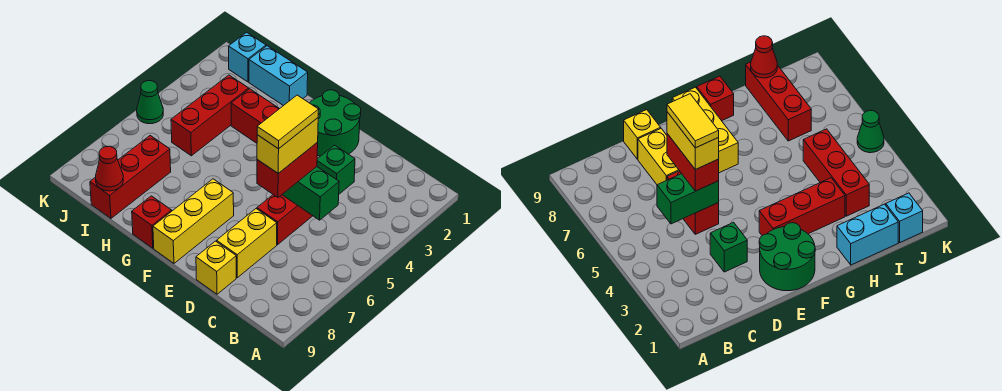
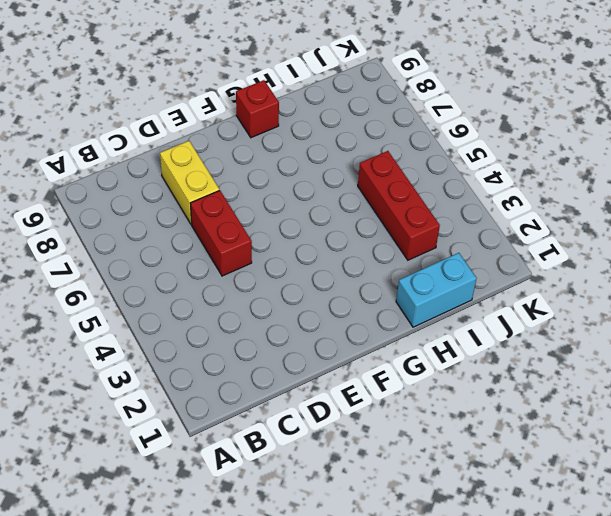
none -> green 1x1 brick [317,145,355,194]
none -> yellow 1x1 brick [196,241,236,294]
none -> green 2x2 round brick [310,90,361,156]

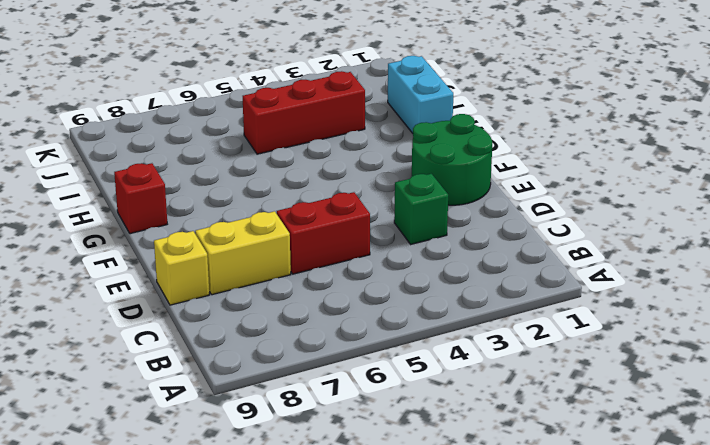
none -> red 1x3 brick [231,89,279,143]
none -> yellow 1x3 brick [153,179,234,263]
none -> red 1x3 brick [90,136,171,218]

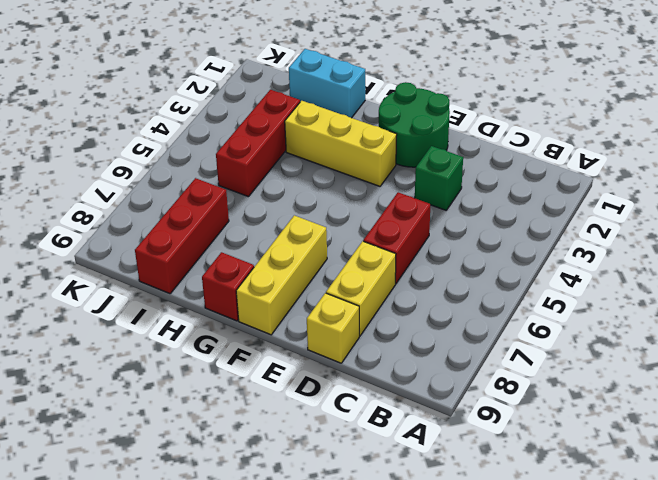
yellow 1x3 brick [285,101,397,186] -> red 1x3 brick [231,89,279,143]
none -> cyan 1x1 brick [229,32,266,82]
none -> green 1x1 cone [137,81,163,124]
none -> green 1x2 brick [282,167,339,220]

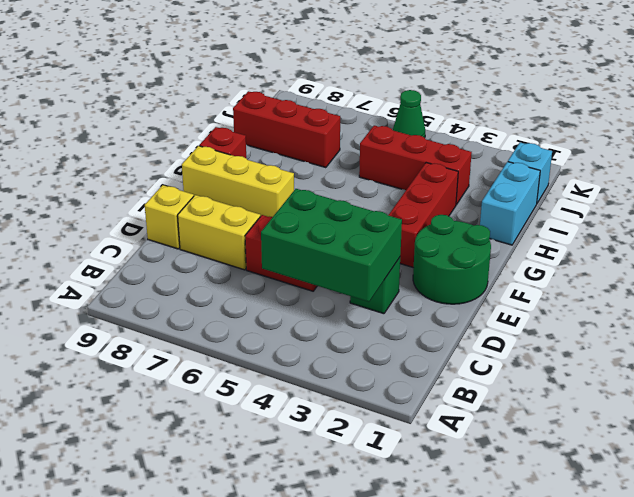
green 2x3 brick [261,189,402,302] -> green 1x2 brick [282,167,339,220]
none -> red 1x1 cone [96,146,123,191]
none -> red 1x2 brick [257,142,318,197]
none -> yellow 1x2 brick [257,118,318,173]

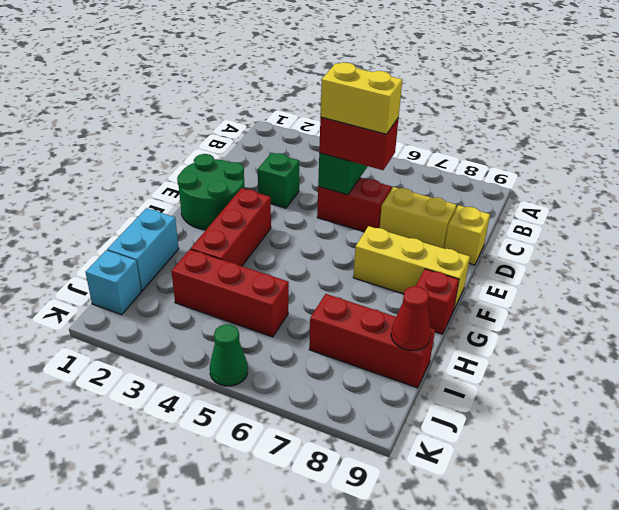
none -> yellow 1x2 tile [257,95,319,149]

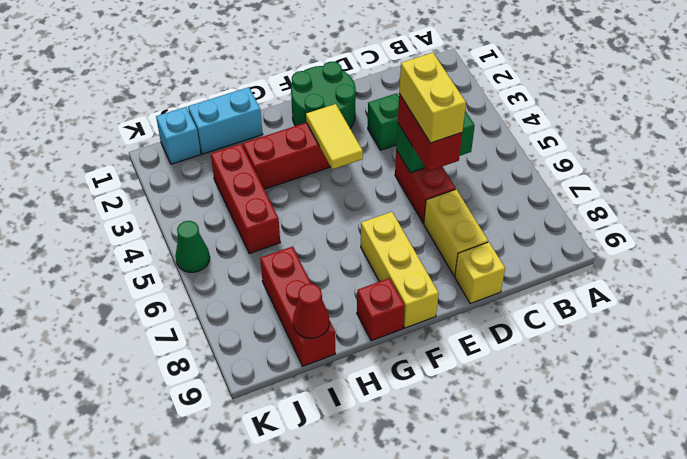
yellow 1x2 tile [306,104,363,169] -> yellow 1x2 tile moved to [257,95,319,149]

